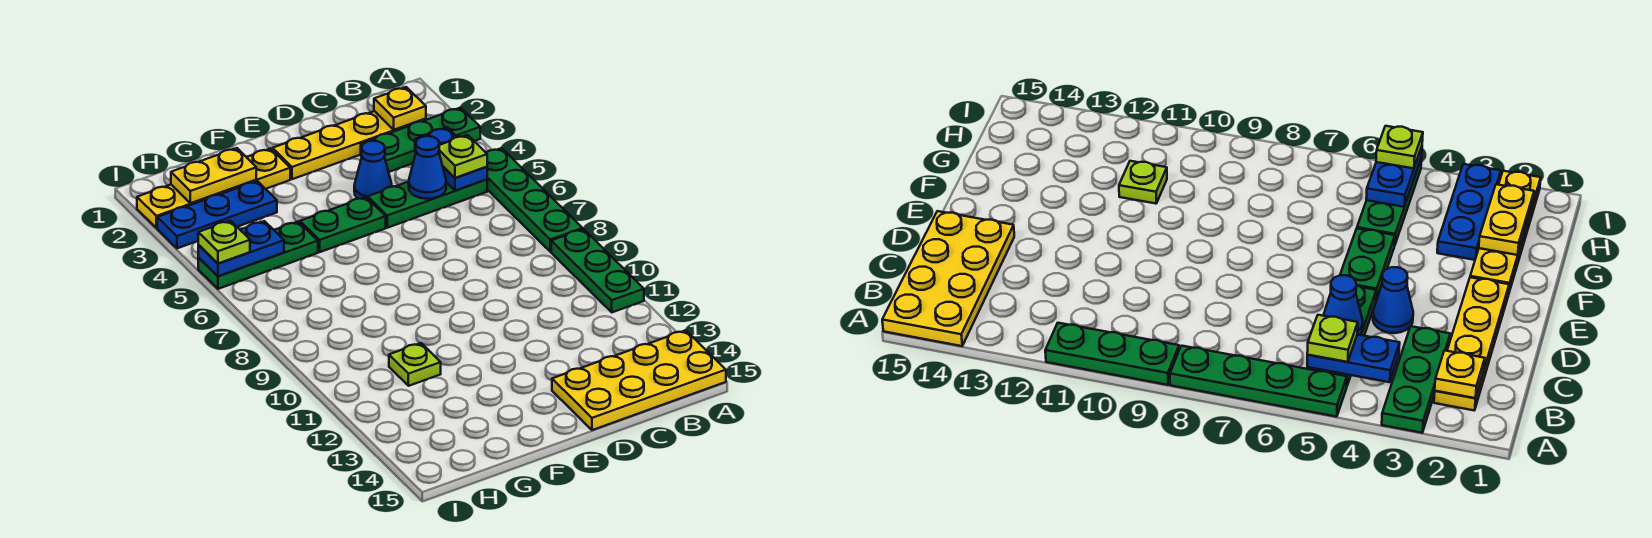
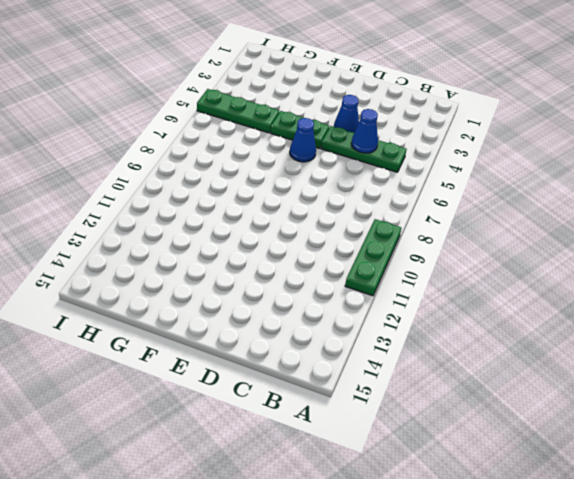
blue 1x1 cone [290,118,316,162] -> none
none -> green 1x3 plate [361,108,480,172]
none -> green 1x4 plate [486,148,583,252]
none -> yellow 2x4 plate [552,330,726,430]

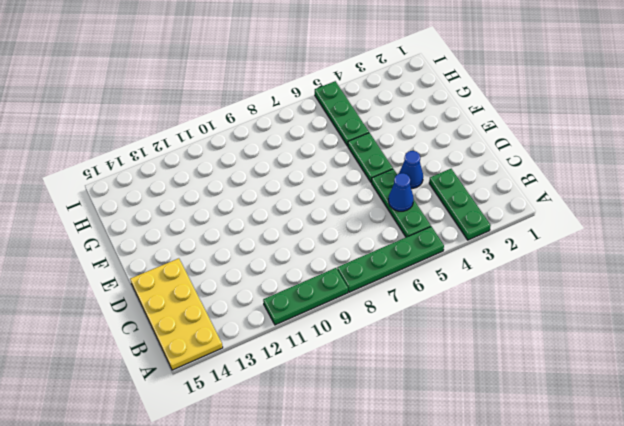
none -> yellow 1x4 plate [272,111,426,179]
none -> yellow 1x4 plate [137,149,290,228]
none -> blue 1x3 plate [157,181,277,248]

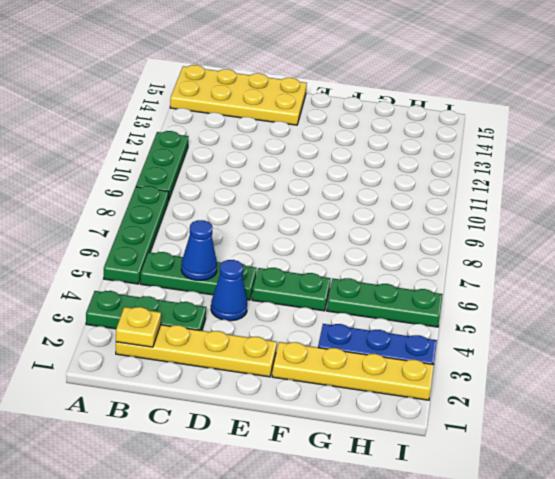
none -> lime 1x1 plate [389,343,441,386]
none -> blue 1x2 plate [415,127,487,191]
none -> yellow 1x2 plate [171,148,256,203]

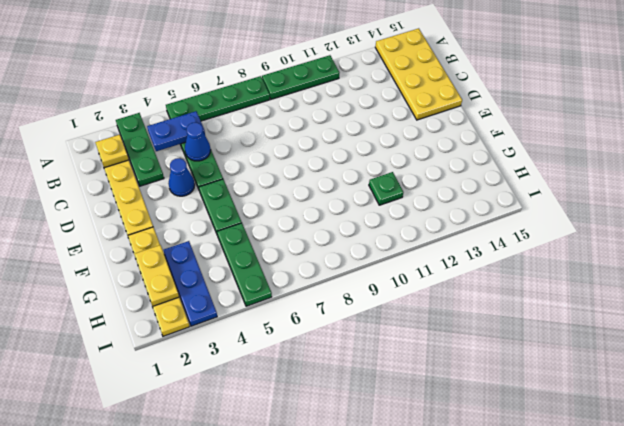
green 1x1 plate [369,172,403,205] -> lime 1x1 plate [389,343,441,386]
none -> blue 1x2 plate [198,221,284,276]
none -> lime 1x1 plate [439,135,487,178]
none -> lime 1x1 plate [198,221,250,263]

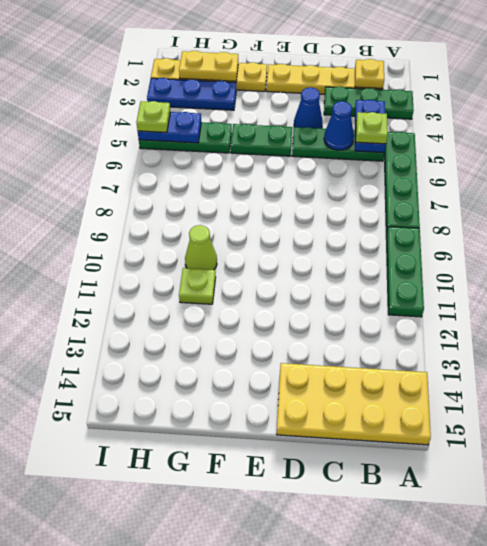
lime 1x1 cone [185,225,217,270] -> none

